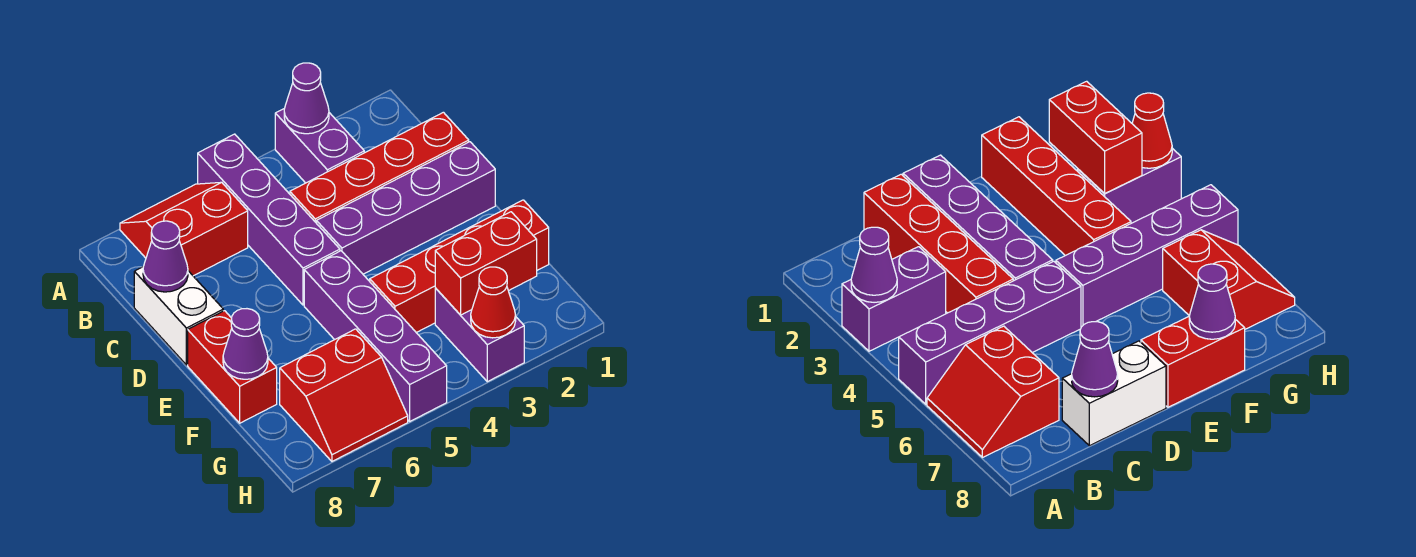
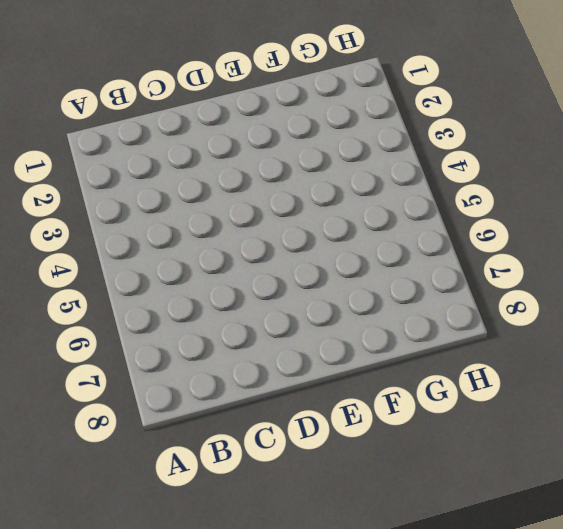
none -> purple 1x2 brick [275,108,364,183]
none -> purple 1x4 brick [198,134,340,305]
none -> red 2x2 slope [120,182,248,276]

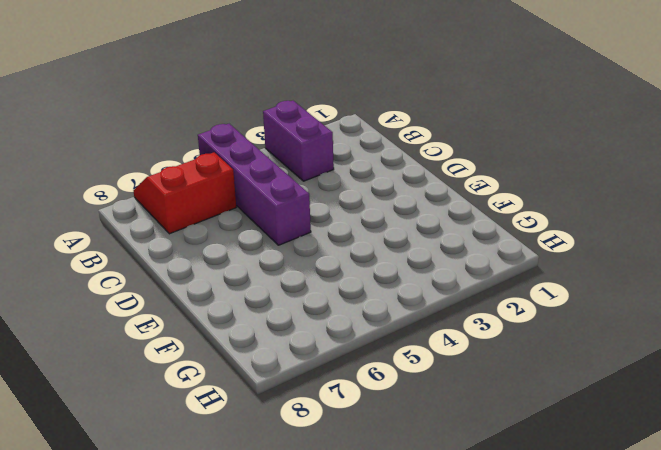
none -> red 1x4 brick [290,112,469,222]
none -> white 1x2 brick [134,267,223,365]
none -> purple 1x4 brick [316,142,495,274]

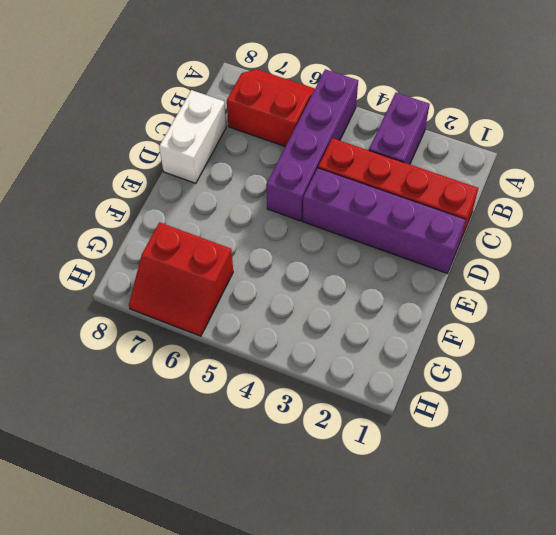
none -> purple 1x4 brick [304,251,447,421]
none -> red 1x2 brick [188,311,277,423]
none -> red 1x4 brick [370,200,549,333]

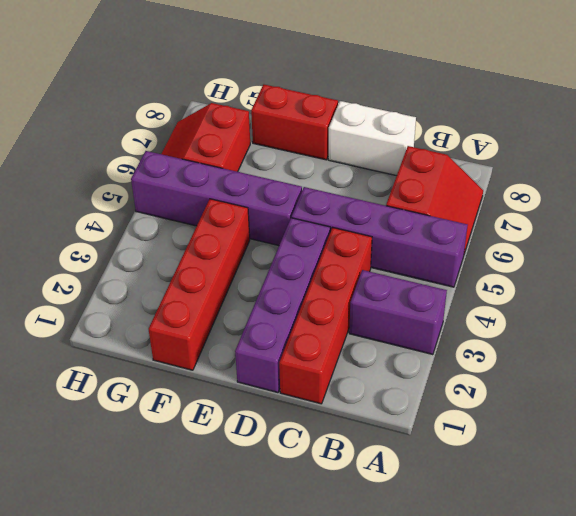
none -> purple 1x2 brick [435,288,524,382]
none -> purple 1x1 cone [284,63,329,134]
none -> purple 1x1 cone [143,221,188,292]

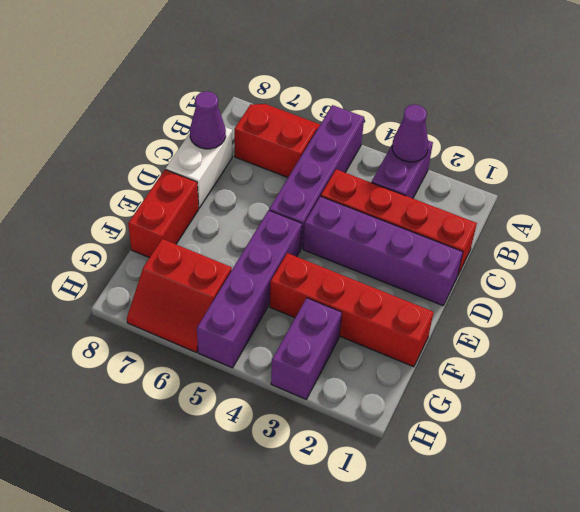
none -> purple 1x1 cone [223,309,268,379]
none -> red 1x2 brick [435,212,537,315]
none -> red 1x1 cone [471,267,516,338]

